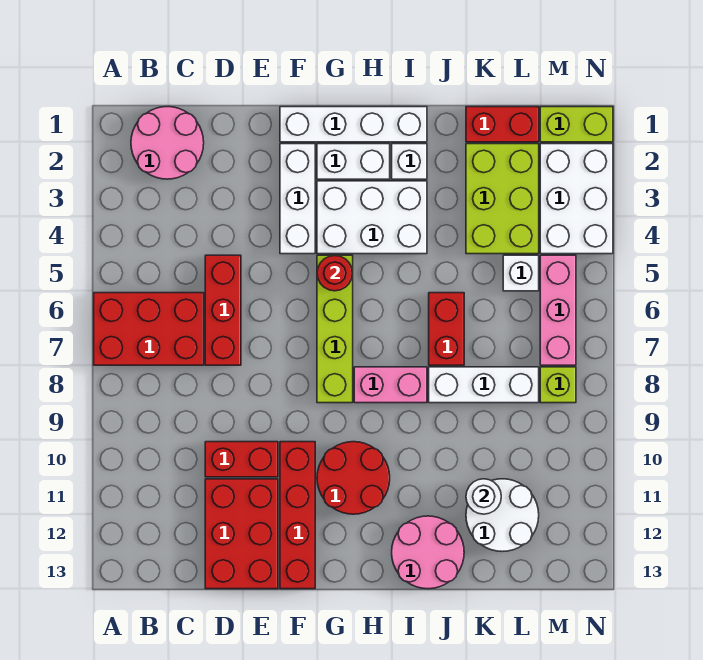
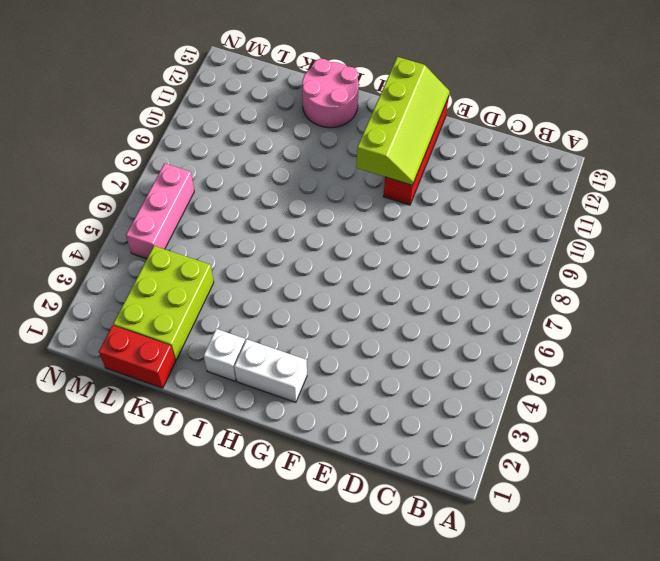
lime 2x4 slope [356,57,450,185] -> none
none -> red 2x3 brick [94,293,204,365]
none -> pink 2x2 round brick [131,107,204,179]
none -> red 1x3 brick [205,255,241,365]

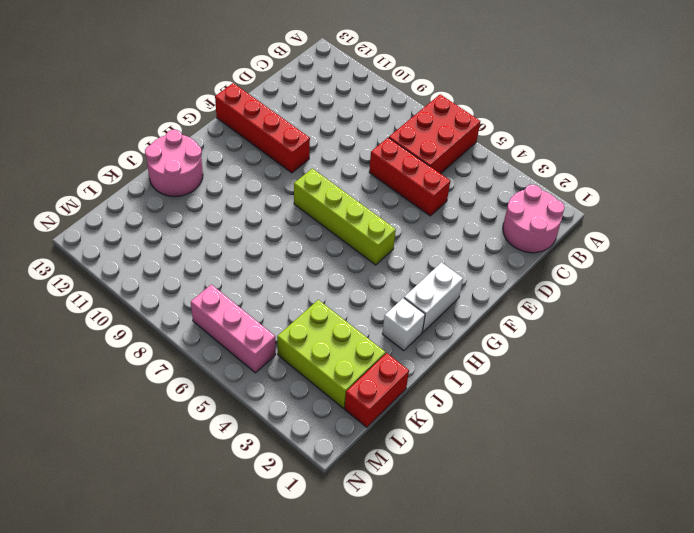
none -> red 1x2 brick [205,442,278,477]
none -> red 2x3 brick [205,479,278,589]
none -> white 1x4 brick [280,107,427,142]

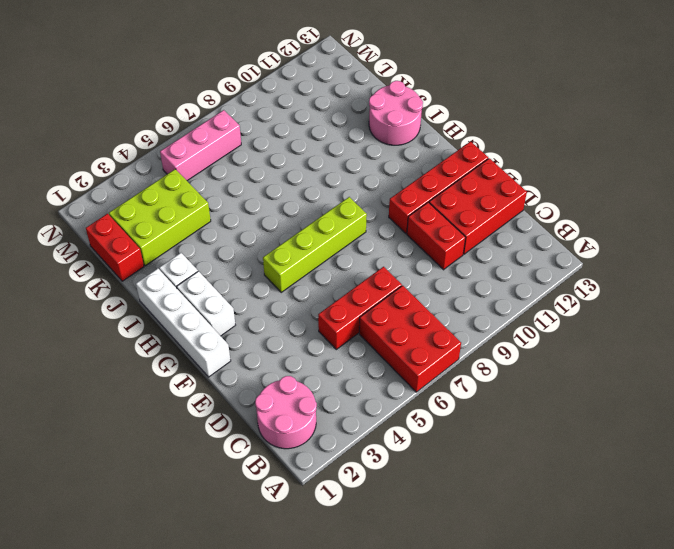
none -> white 1x3 brick [280,144,315,254]
none -> white 2x3 brick [317,181,427,254]
none -> red 2x2 round brick [317,442,390,514]

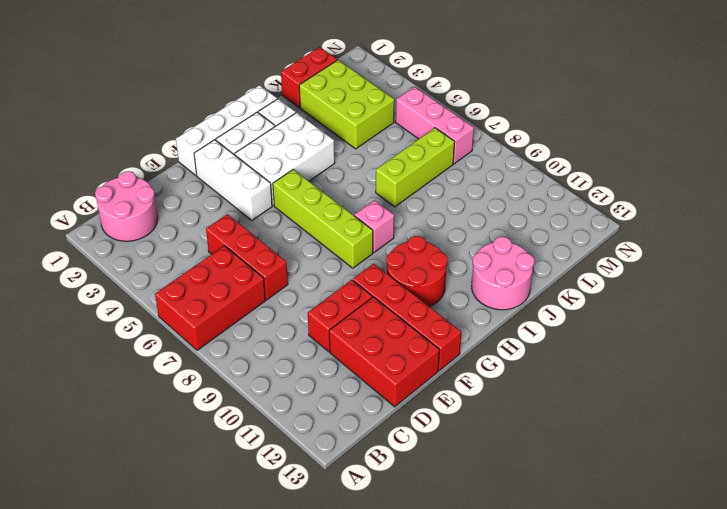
pink 1x1 brick [354,200,394,252] -> pink 1x2 brick [354,367,427,403]
lime 1x3 brick [376,128,455,207] -> red 1x2 brick [429,293,464,365]
none -> white 1x3 brick [429,367,539,403]
none -> white 2x2 round brick [466,479,539,552]
none -> white 1x1 brick [503,255,539,291]

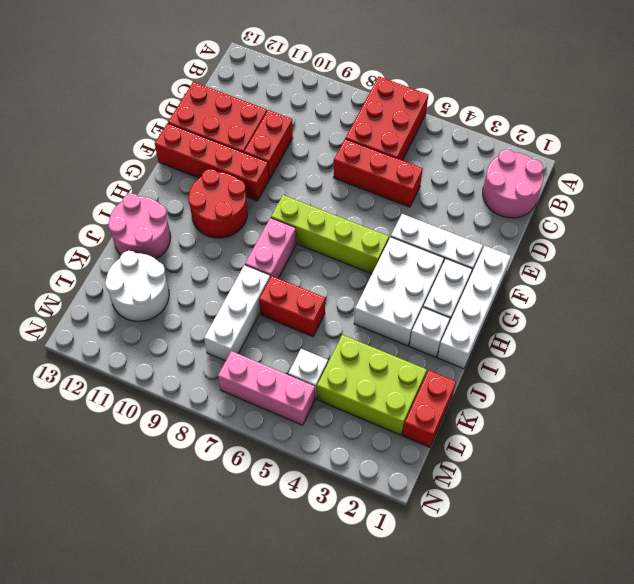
none -> lime 1x2 brick [540,107,613,142]
none -> white 2x3 brick [540,144,613,254]
none -> lime 1x1 brick [540,367,576,403]

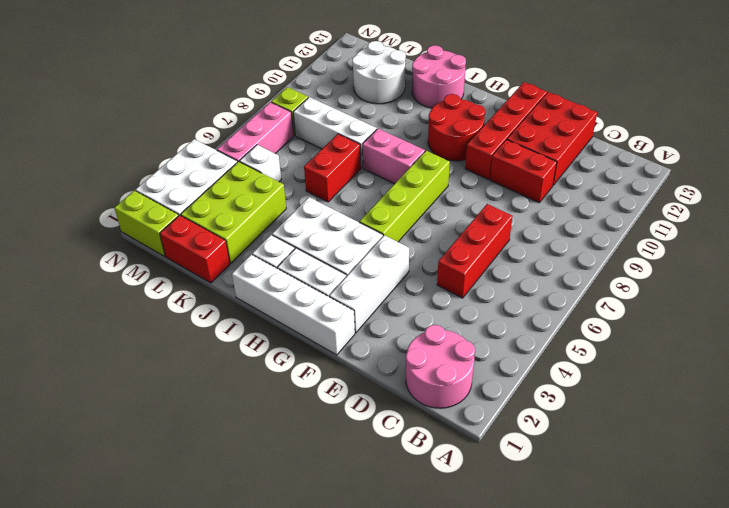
none -> red 2x3 brick [94,293,204,365]
none -> red 1x1 round brick [317,255,353,291]
none -> white 1x1 round brick [466,479,501,514]

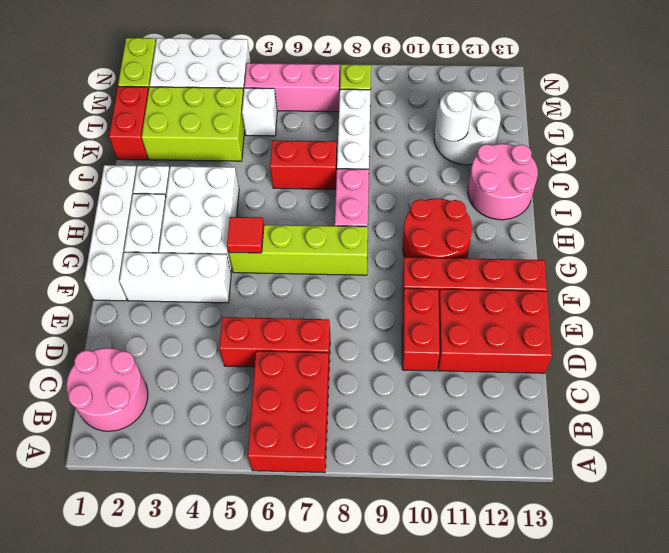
red 1x1 tile [227,217,264,253] -> red 1x1 round brick [317,255,353,291]

